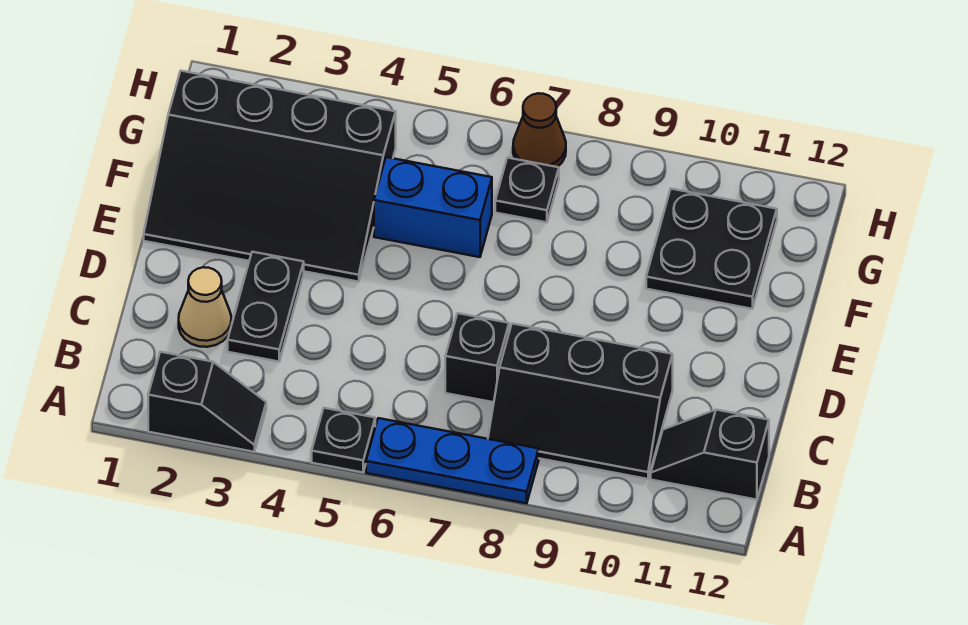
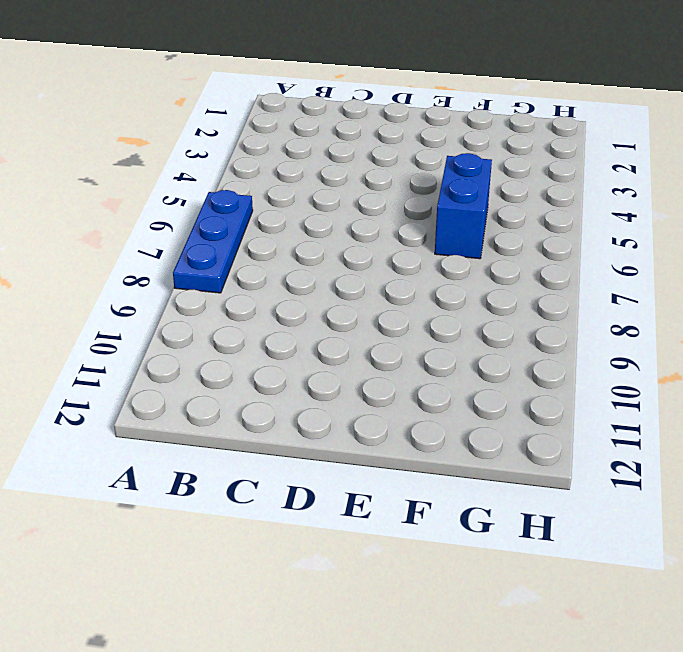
none -> black 1x2 slope [148,352,266,452]
none -> black 1x1 plate [312,408,375,472]
none -> black 2x3 slope [488,324,673,479]

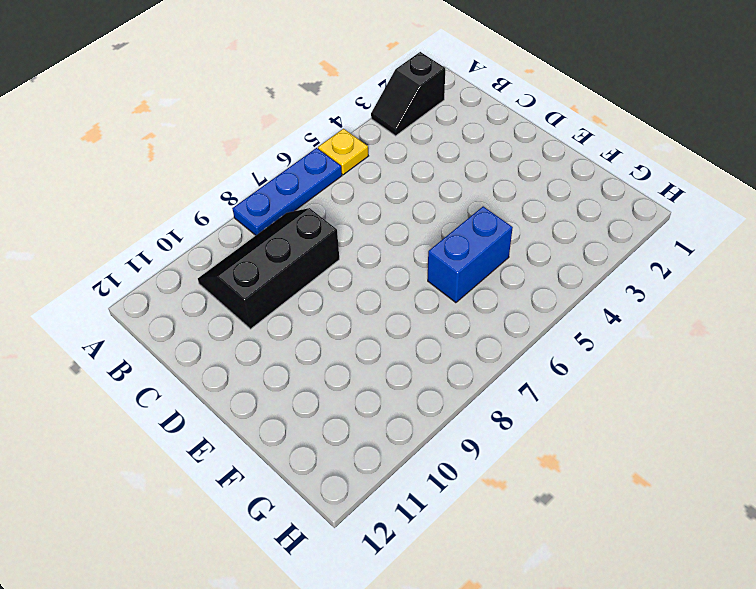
yellow 1x1 plate [318,129,368,175] -> black 1x1 plate [312,408,375,472]
none -> black 1x2 slope [651,410,769,500]
none -> tan 1x1 cone [179,267,231,347]
none -> black 1x2 plate [228,252,304,362]

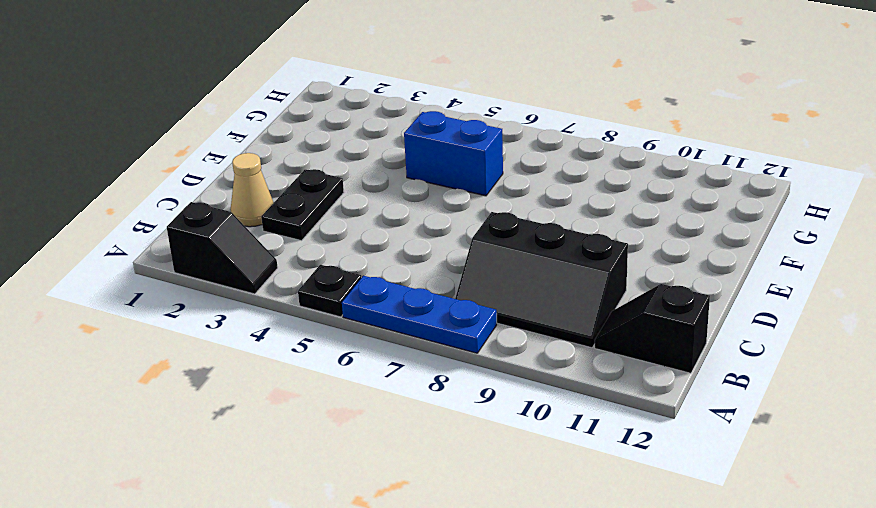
none -> black 1x1 brick [445,313,509,402]
none -> black 3x4 slope [144,71,396,282]
none -> black 2x2 plate [646,189,777,309]

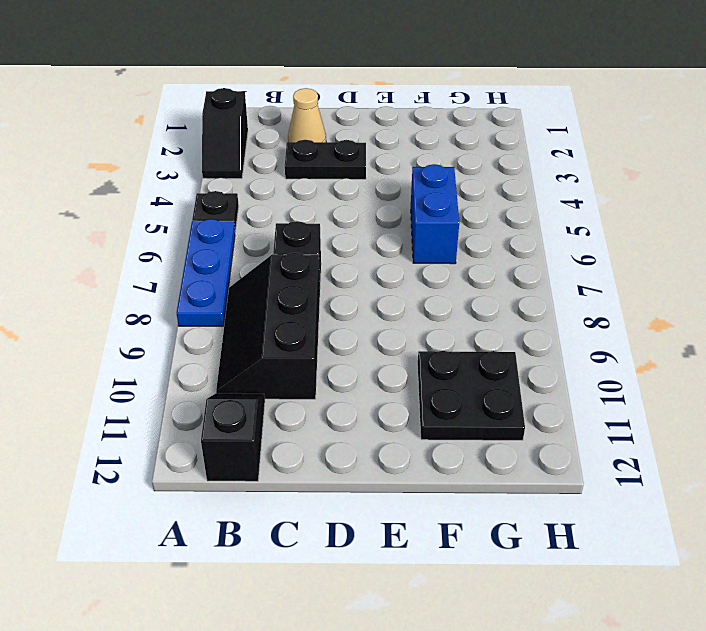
none -> black 3x4 slope [144,71,396,282]
none -> black 1x1 plate [495,158,559,222]
none -> brown 1x1 cone [513,93,566,167]

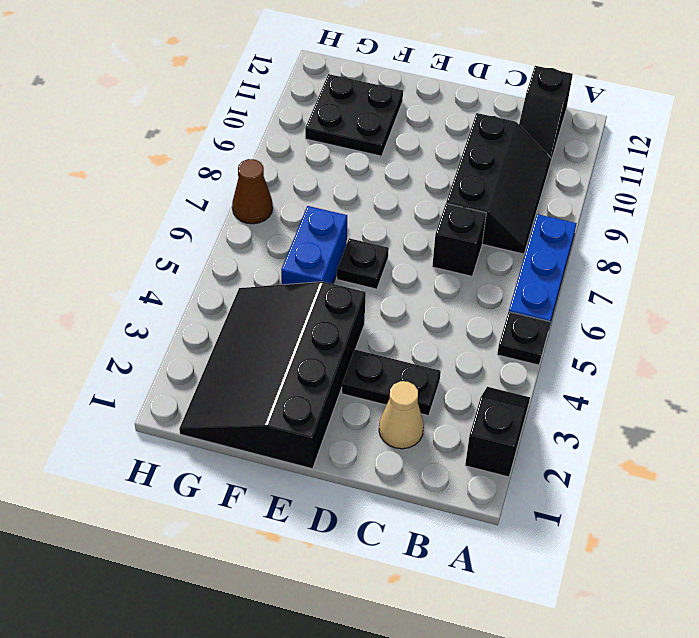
black 3x4 slope [179,282,366,469] -> black 3x4 slope turned to [144,71,396,282]
black 1x1 plate [337,238,389,289] -> black 1x1 plate moved to [495,158,559,222]

